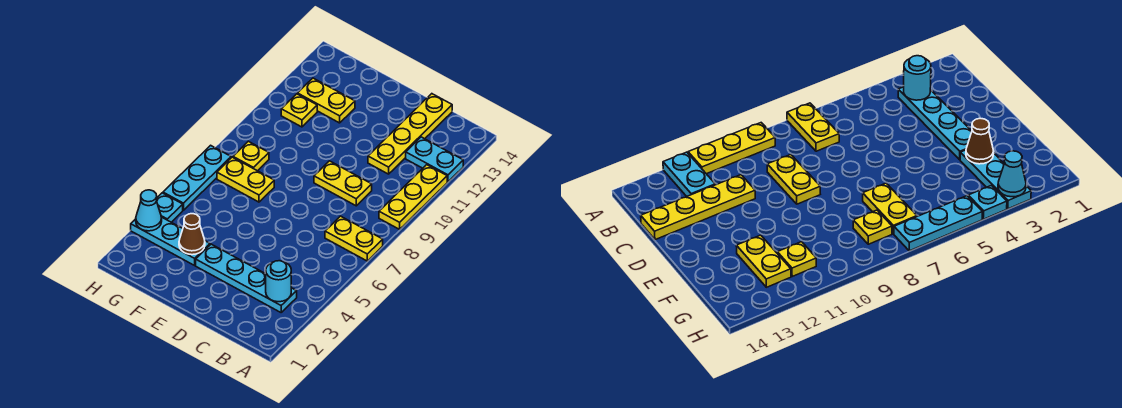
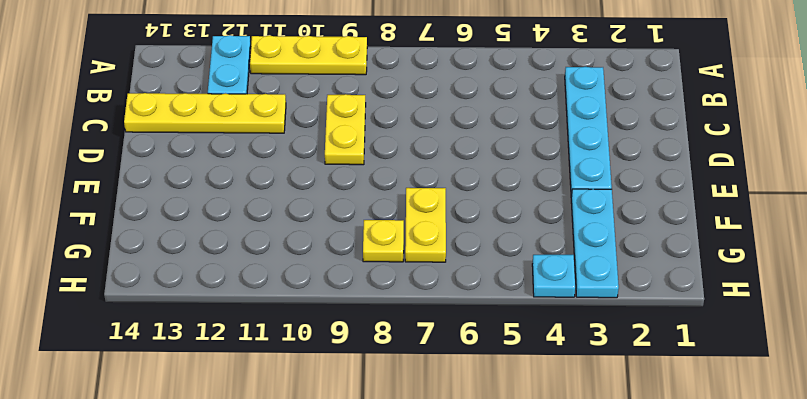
none -> yellow 1x2 plate [325,216,383,261]
none -> yellow 1x2 plate [297,78,355,123]
none -> yellow 1x1 plate [281,94,317,127]

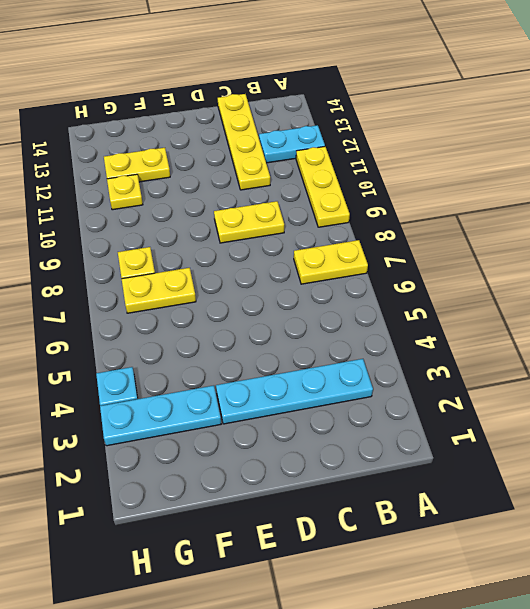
none -> cyan 1x3 plate [163,145,231,210]
none -> cyan 1x1 round brick [265,261,291,302]
none -> brown 1x1 cone [179,214,205,255]

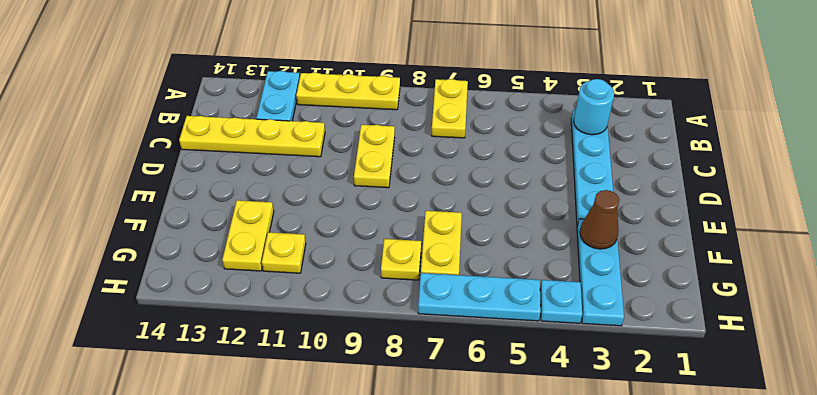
none -> cyan 1x1 cone [136,190,162,231]

